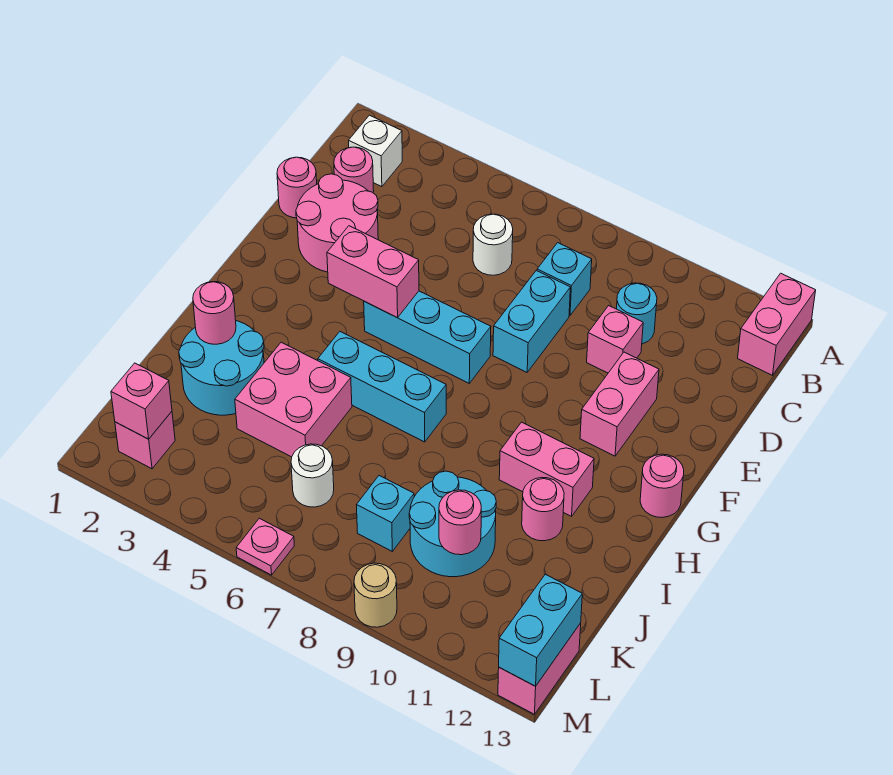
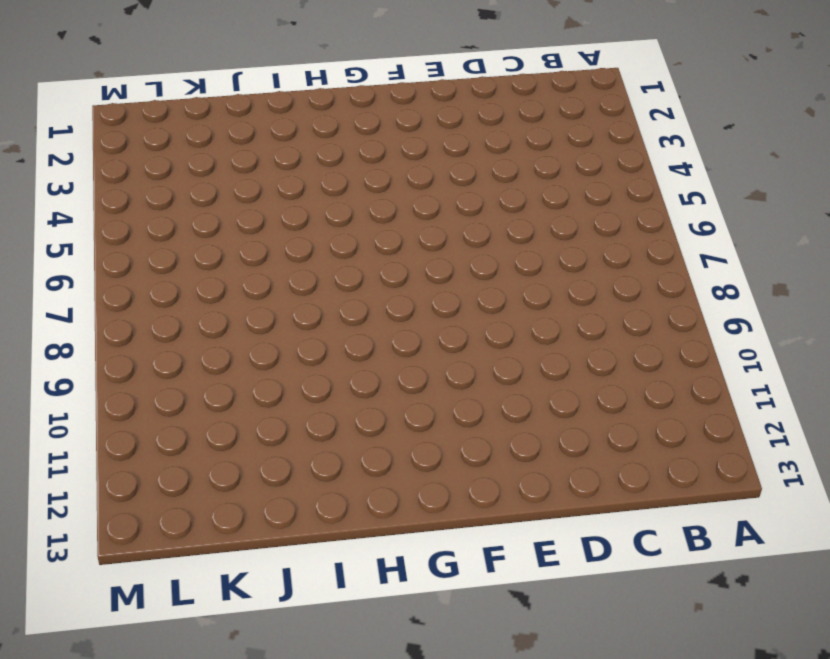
none -> pink 1x2 brick [738,273,816,375]
none -> white 1x1 brick [349,115,402,187]
none -> pink 1x1 round brick [334,147,374,192]
none -> white 1x1 round brick [473,214,513,275]

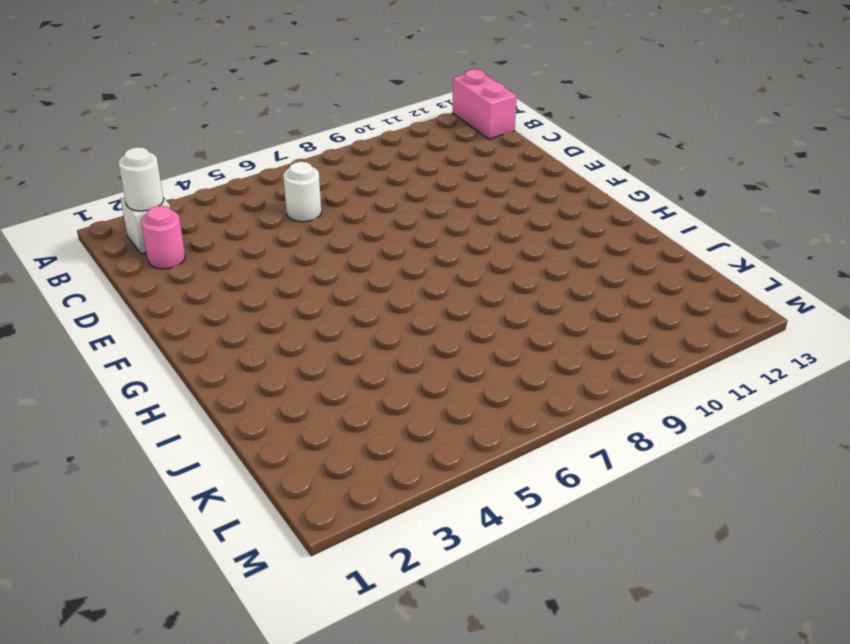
white 1x1 round brick [118,147,164,211] -> white 1x1 round brick moved to [291,444,334,507]
none -> cyan 1x1 brick [537,243,592,316]
none -> cyan 1x1 round brick [616,283,657,344]
none -> pink 1x1 round brick [277,157,317,218]
none -> pink 2x2 round brick [296,174,378,272]

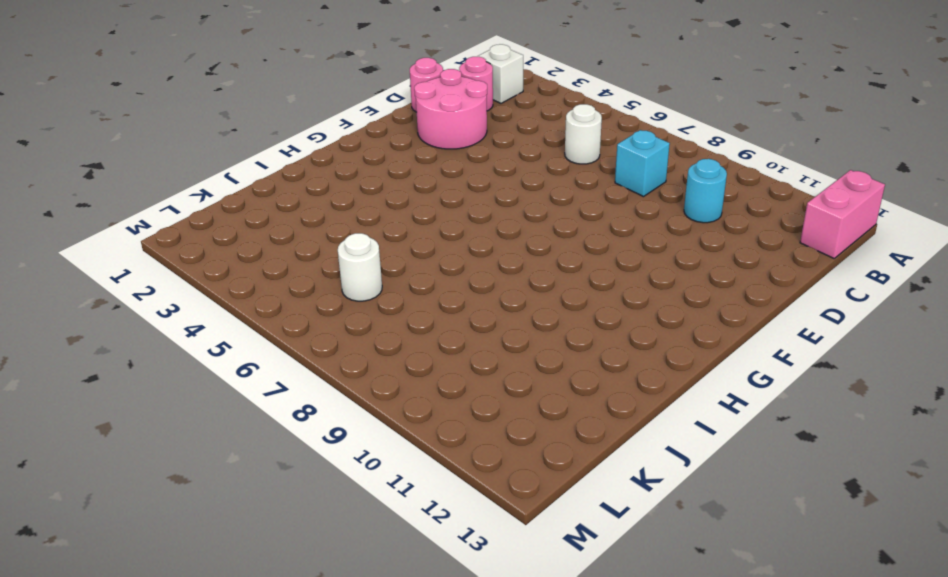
none -> cyan 1x2 brick [493,271,570,372]
none -> pink 1x1 brick [587,306,643,373]
none -> pink 1x2 brick [580,352,659,456]
none -> cyan 1x3 brick [364,291,491,383]

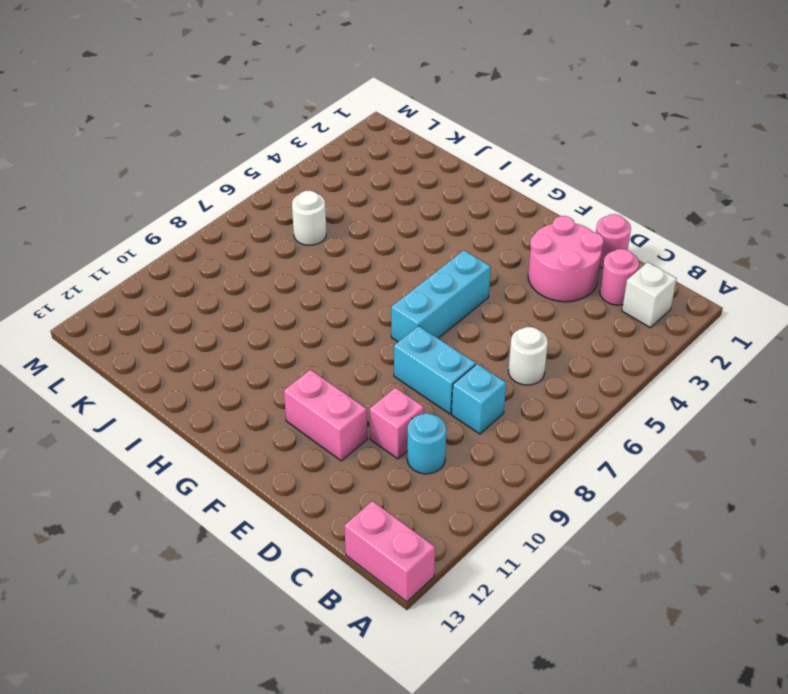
none -> pink 1x1 round brick [640,454,684,518]
none -> cyan 1x3 brick [318,332,446,442]
none -> pink 1x2 brick [499,422,594,516]
none -> cyan 2x2 round brick [179,321,264,415]

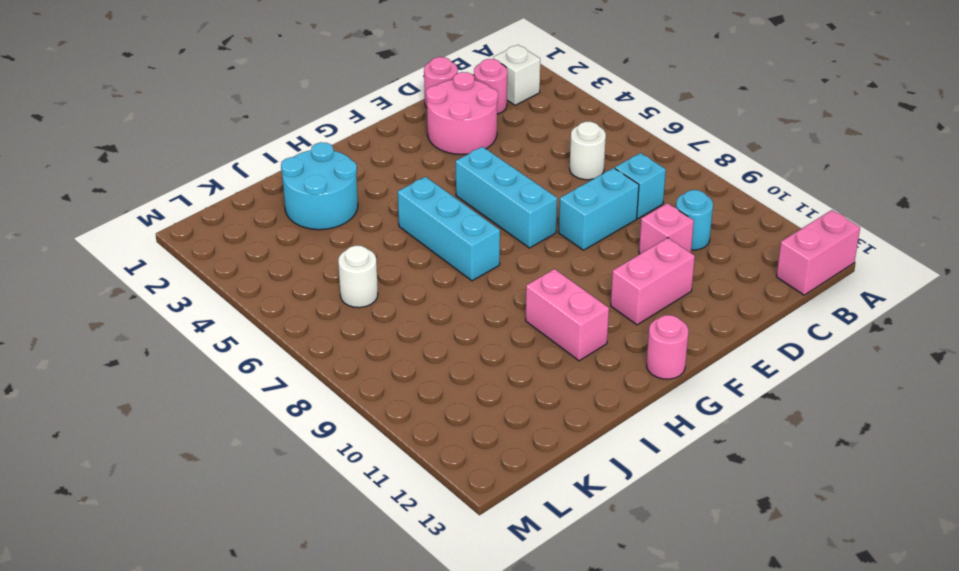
none -> pink 2x2 brick [235,342,352,457]
none -> pink 1x1 round brick [522,477,564,541]
none -> cyan 2x2 round brick [409,471,496,577]
none -> cyan 1x1 brick [357,476,414,551]

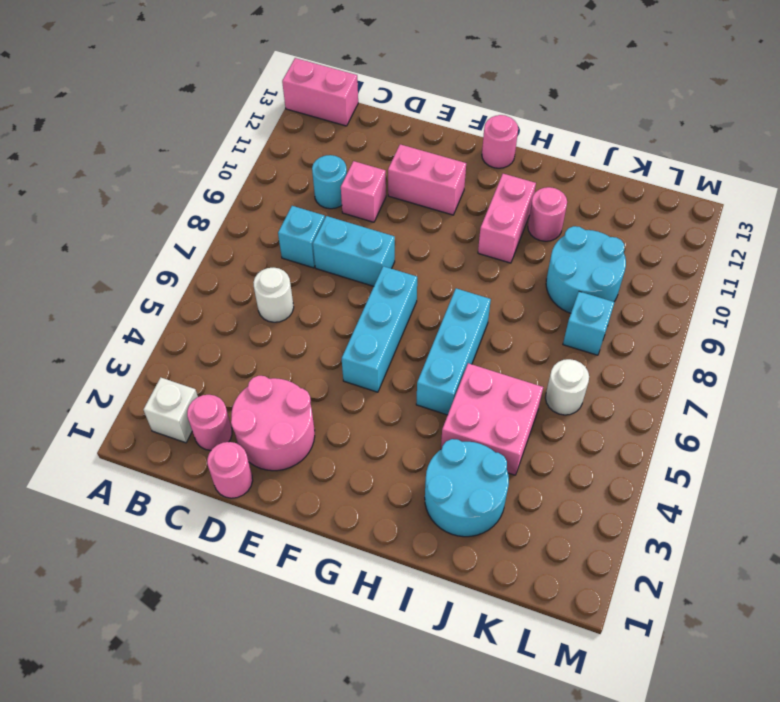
none -> pink 1x1 brick [115,412,175,469]
none -> pink 1x2 brick [498,623,581,714]
none -> pink 1x1 plate [236,518,294,575]
none -> tan 1x1 round brick [354,563,397,627]

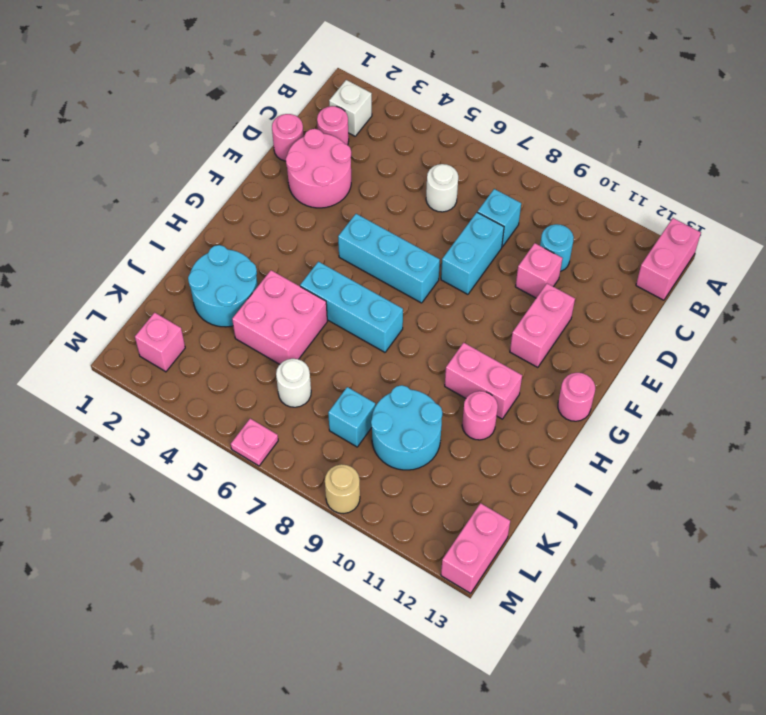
none -> pink 1x2 brick [327,226,419,318]
none -> pink 1x1 round brick [193,282,236,344]
none -> pink 1x1 round brick [439,490,481,555]
none -> pink 1x1 brick [111,363,172,439]

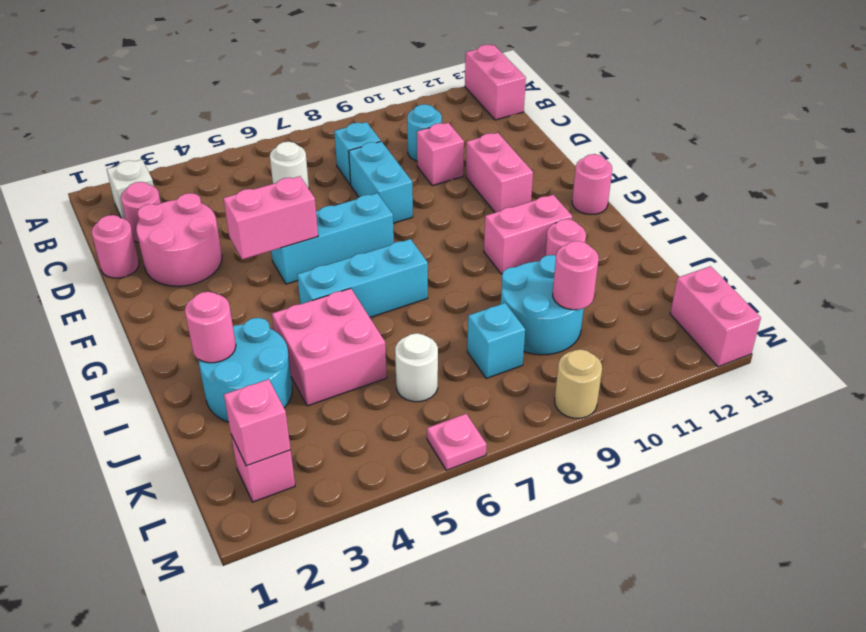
none -> cyan 1x2 brick [499,574,582,686]

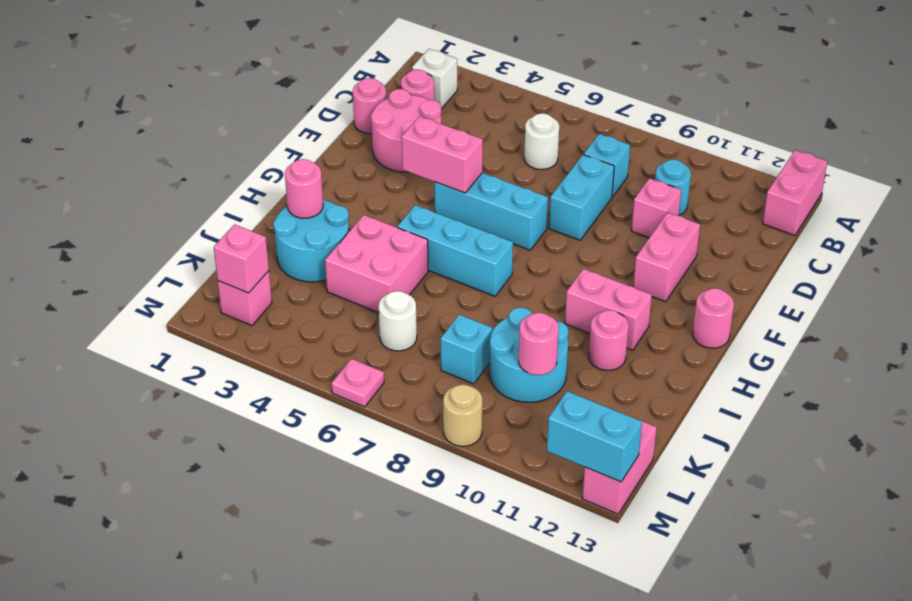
cyan 1x2 brick [547,391,642,482] -> cyan 1x2 brick turned to [499,574,582,686]

